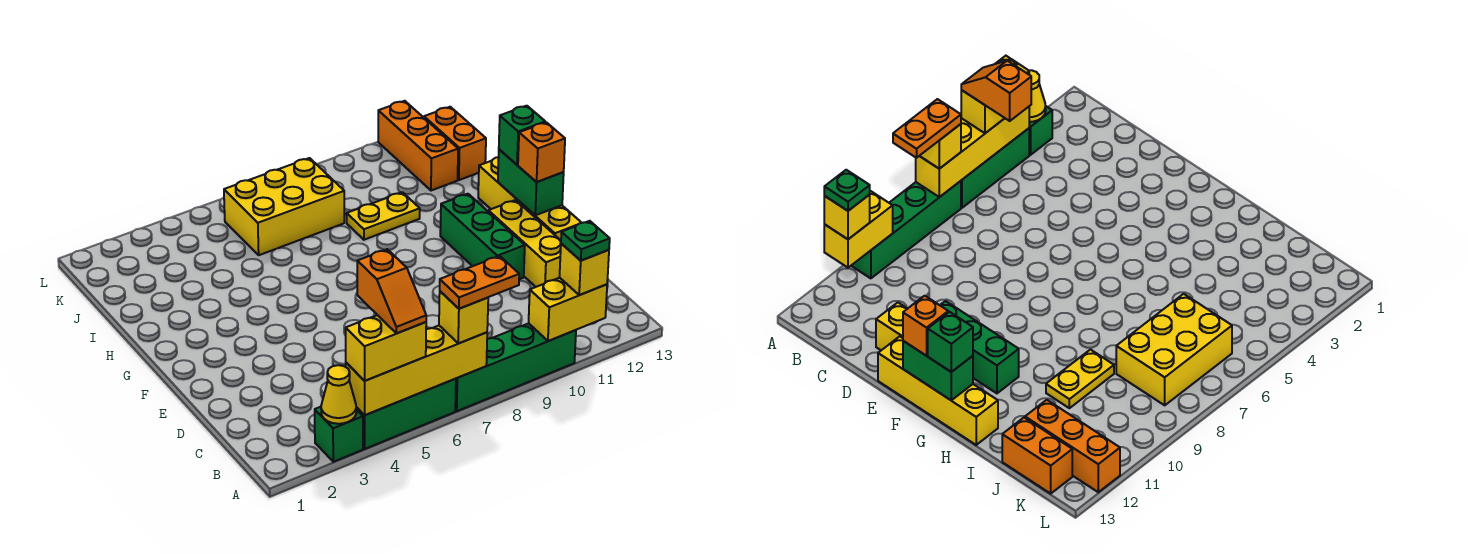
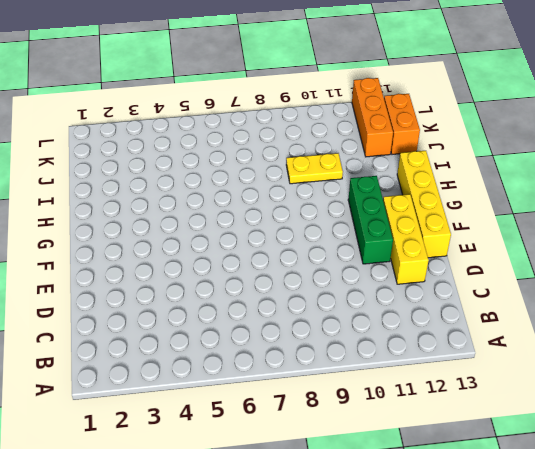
none -> green 1x1 brick [315,407,363,462]
none -> green 1x3 brick [356,379,456,449]
none -> green 1x4 brick [455,323,576,411]

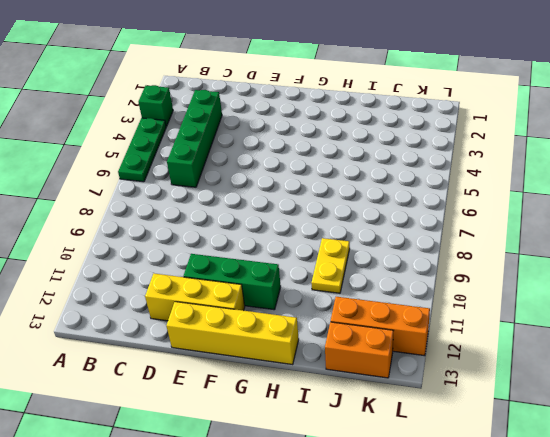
green 1x3 plate [118,118,166,182] -> green 1x3 brick [356,379,456,449]
green 1x4 brick [167,90,222,187] -> green 1x4 brick moved to [455,323,576,411]
none -> yellow 2x3 brick [224,158,344,255]
none -> yellow 1x1 cone [321,365,356,424]
none -> yellow 1x4 brick [346,326,487,415]

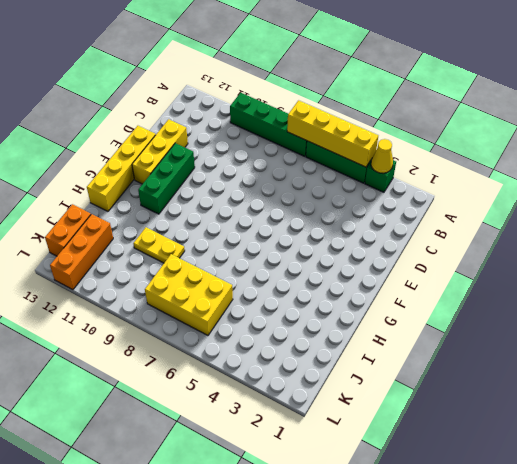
none -> yellow 1x2 brick [529,278,607,341]
none -> green 1x2 brick [498,149,564,215]
none -> yellow 1x2 brick [346,315,426,381]

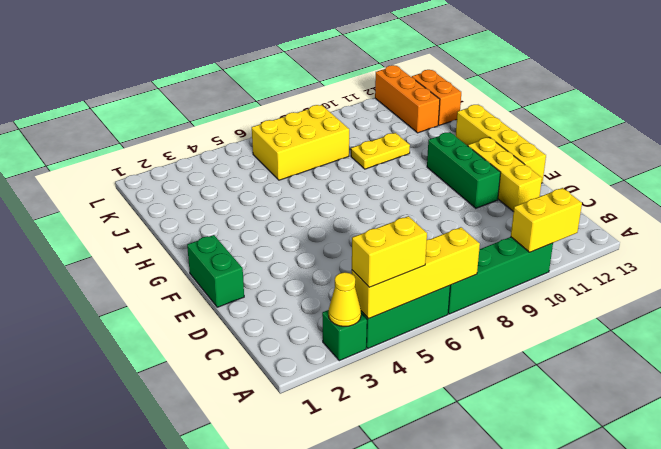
green 1x2 brick [187,235,244,307] -> green 1x2 brick moved to [498,149,564,215]
none -> yellow 1x1 brick [439,291,488,343]
none -> yellow 1x1 brick [560,243,609,295]
none -> orange 1x1 brick [518,122,565,182]

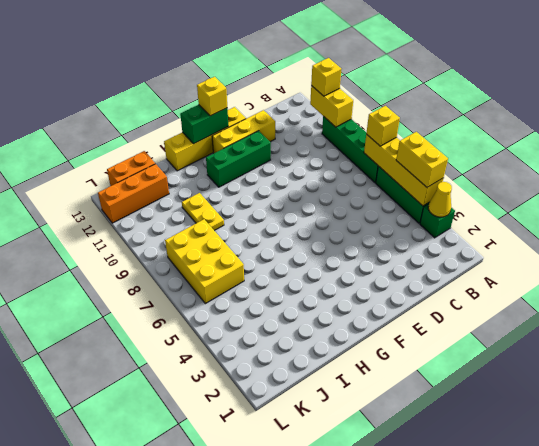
yellow 1x1 brick [197,77,227,116] -> orange 1x1 brick [518,122,565,182]
none -> green 1x1 brick [499,106,545,165]
none -> orange 1x2 slope [357,249,426,333]
none -> orange 1x2 plate [440,256,519,309]

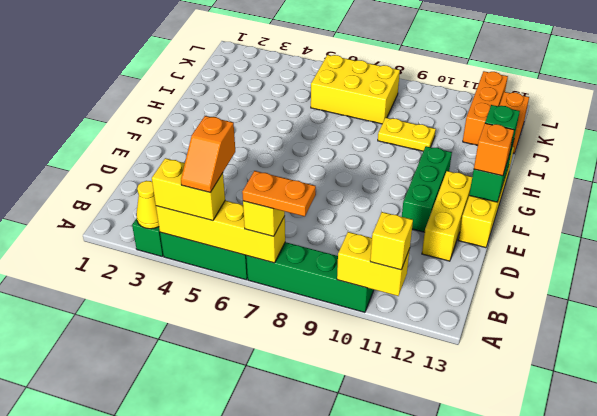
none -> green 1x1 plate [561,221,610,261]

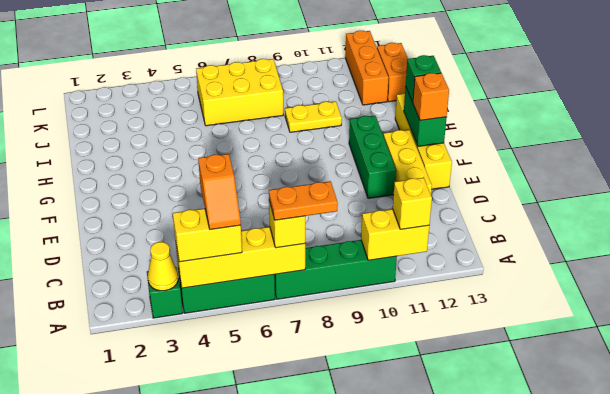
none -> green 1x1 plate [561,221,610,261]

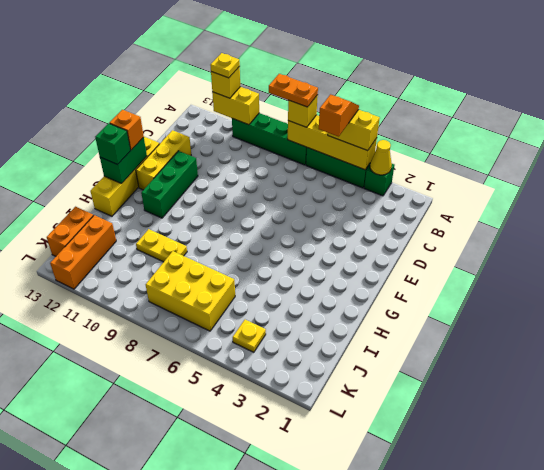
yellow 1x1 plate [210,53,240,78] -> green 1x1 plate [561,221,610,261]
yellow 1x1 plate [233,320,266,352] -> none

